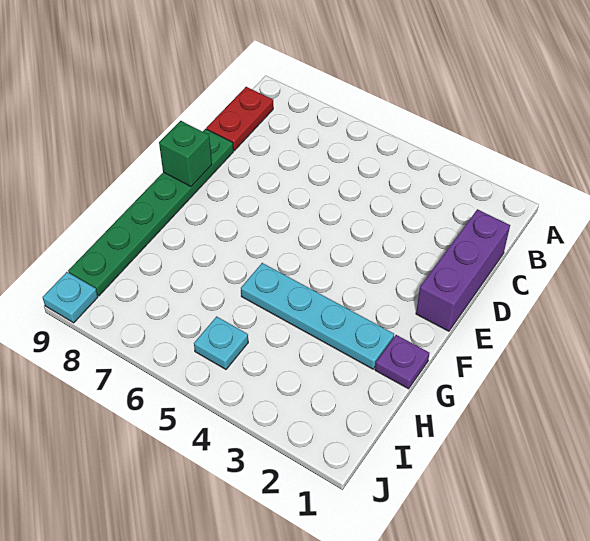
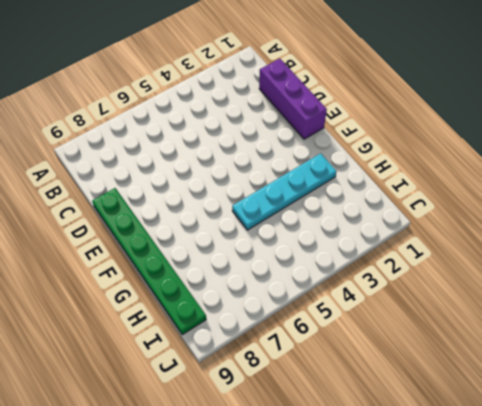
none -> red 1x2 plate [206,87,273,151]
none -> purple 1x1 plate [375,335,429,389]

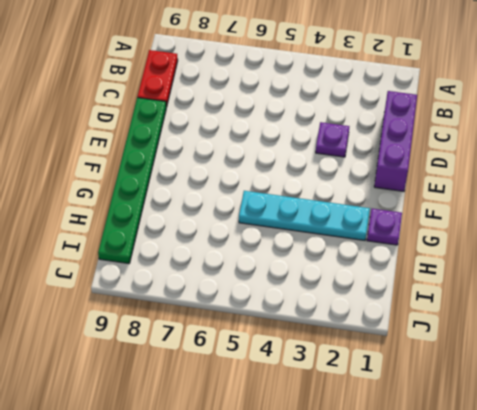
purple 1x1 plate [316,122,349,157] -> none
none -> cyan 1x1 plate [194,316,248,369]
none -> cyan 1x1 plate [43,272,98,323]

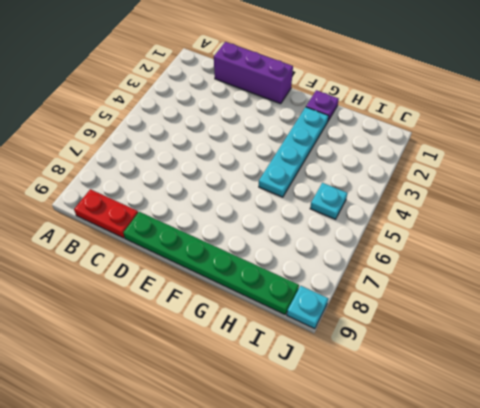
none -> green 1x1 brick [159,121,212,186]

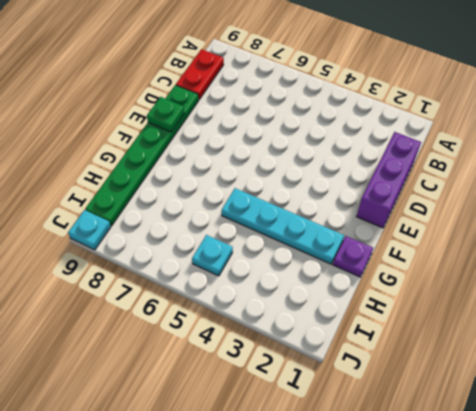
green 1x1 plate [147,97,184,132] -> green 1x1 brick [159,121,212,186]

